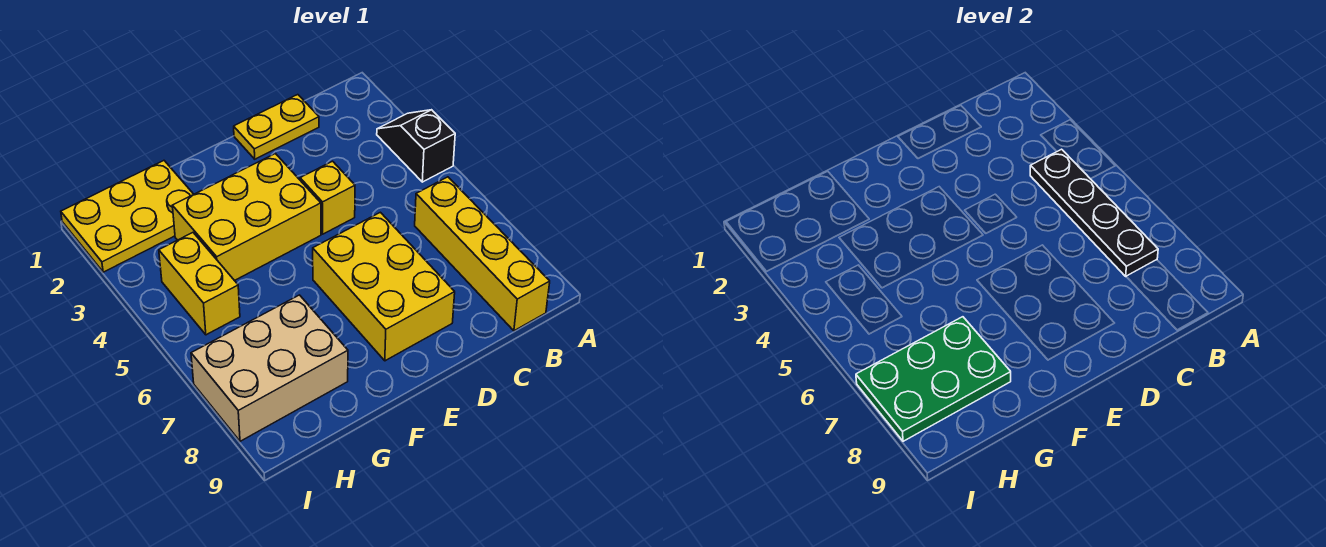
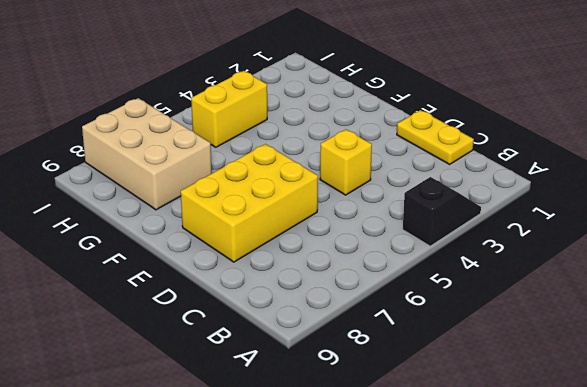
none -> yellow 1x4 brick [415,177,550,331]
none -> yellow 2x3 brick [172,154,321,281]

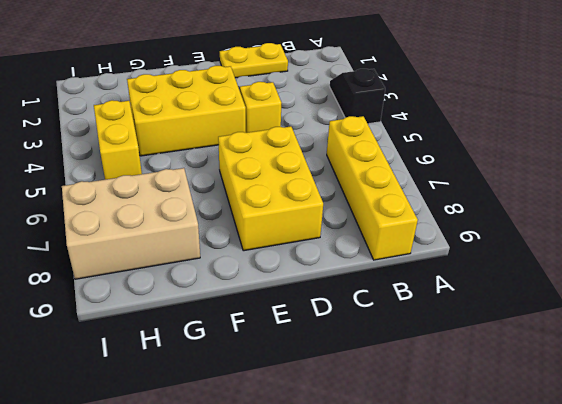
none -> yellow 2x3 plate [61,161,194,272]
none -> black 1x4 plate [1030,149,1158,276]

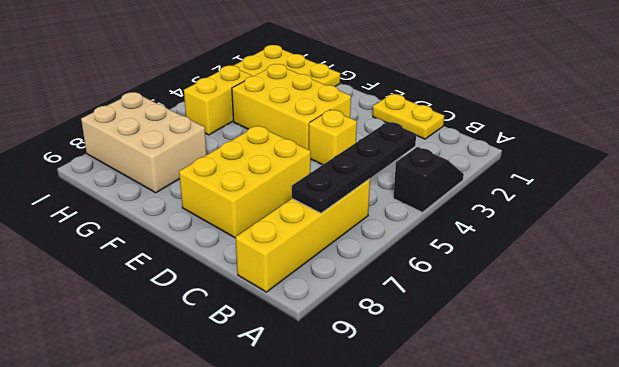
none -> green 2x3 plate [856,317,1011,441]

